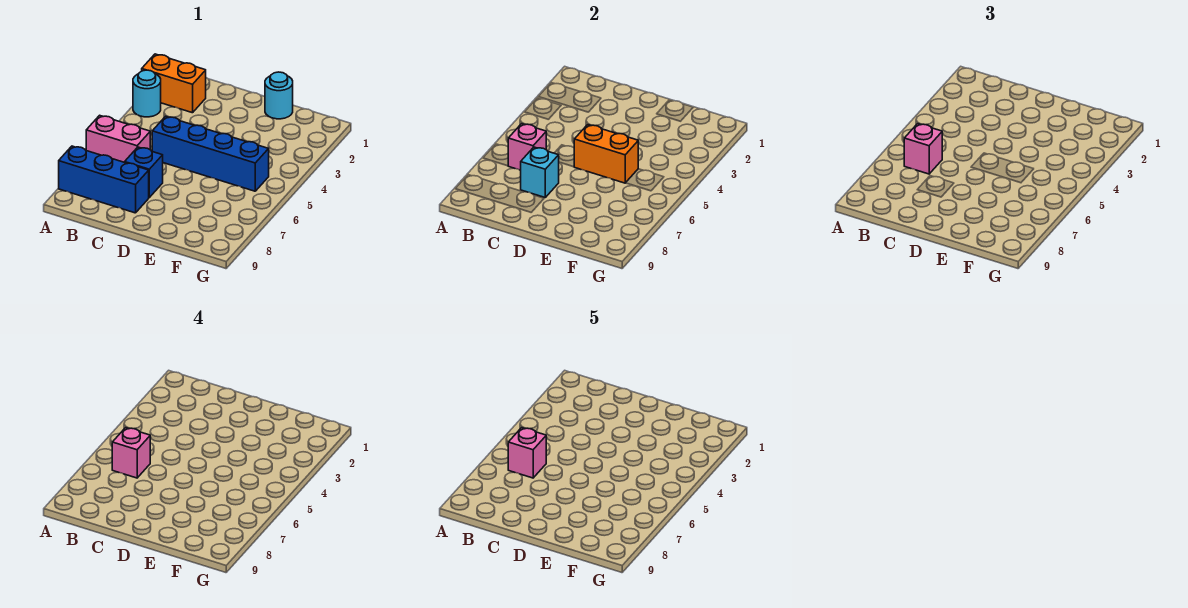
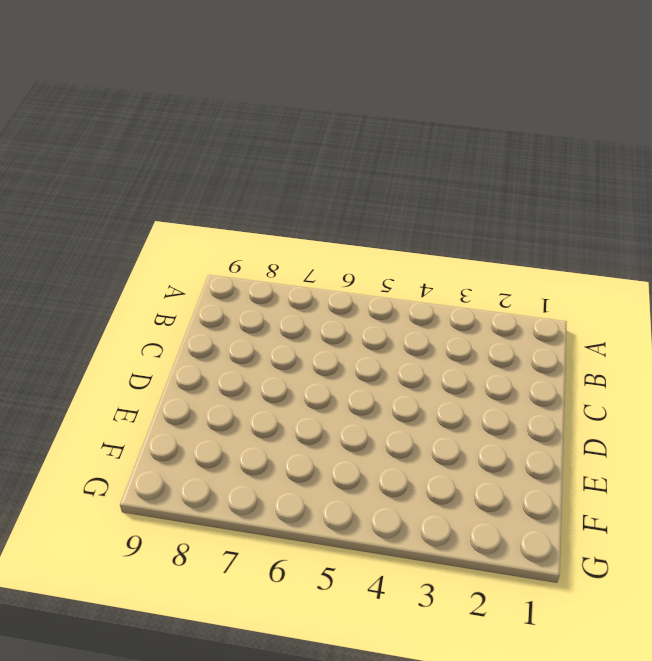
none -> orange 1x2 brick [142,54,206,113]
none -> cyan 1x1 round brick [133,70,161,117]
none -> pink 1x2 brick [86,115,150,162]

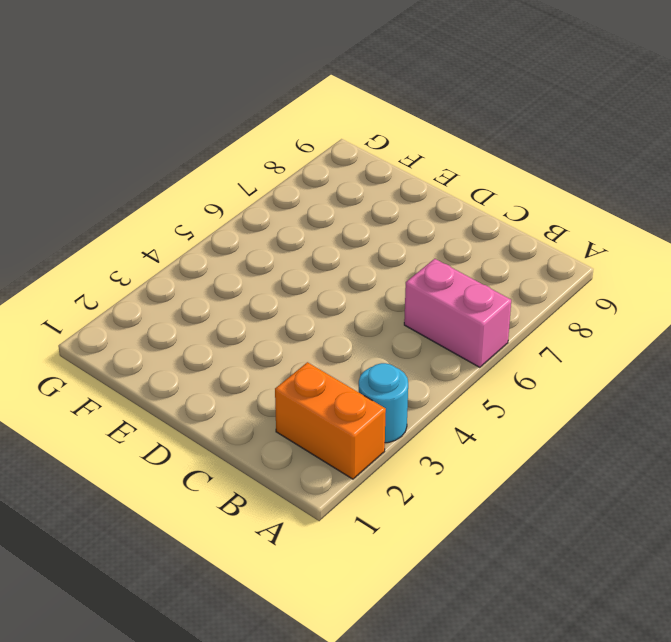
none -> blue 1x3 brick [59,146,149,213]
none -> blue 1x4 brick [152,116,269,191]
none -> blue 1x1 brick [125,147,163,197]

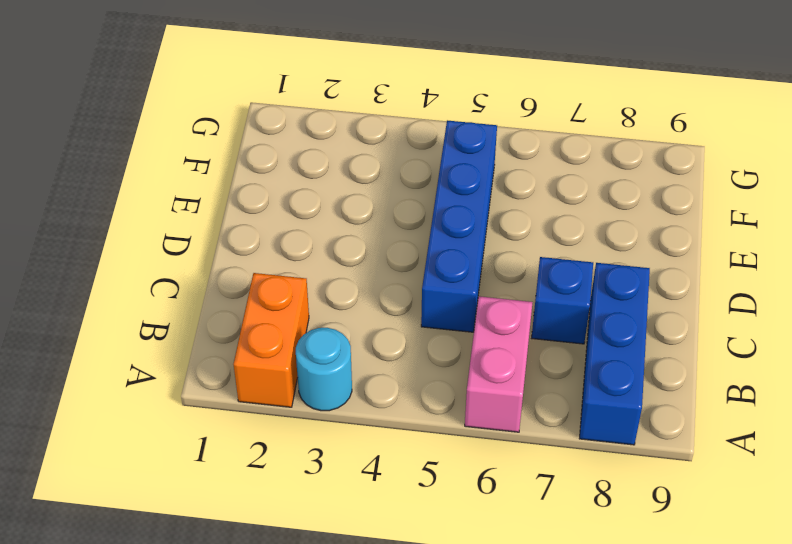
none -> cyan 1x1 round brick [265,72,293,119]
none -> pink 1x1 brick [508,124,546,170]
none -> cyan 1x1 brick [520,147,559,197]

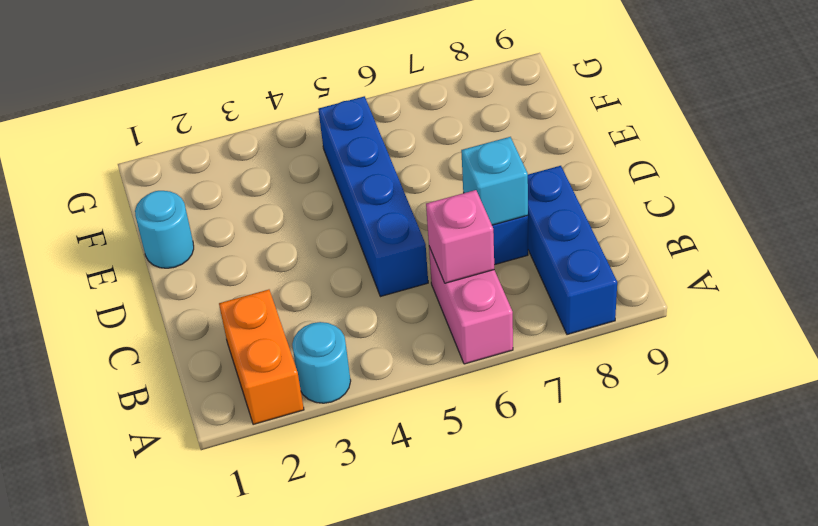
none -> orange 1x2 brick [574,125,638,183]
none -> pink 1x1 brick [904,124,942,174]
none -> pink 1x1 brick [112,428,150,478]

